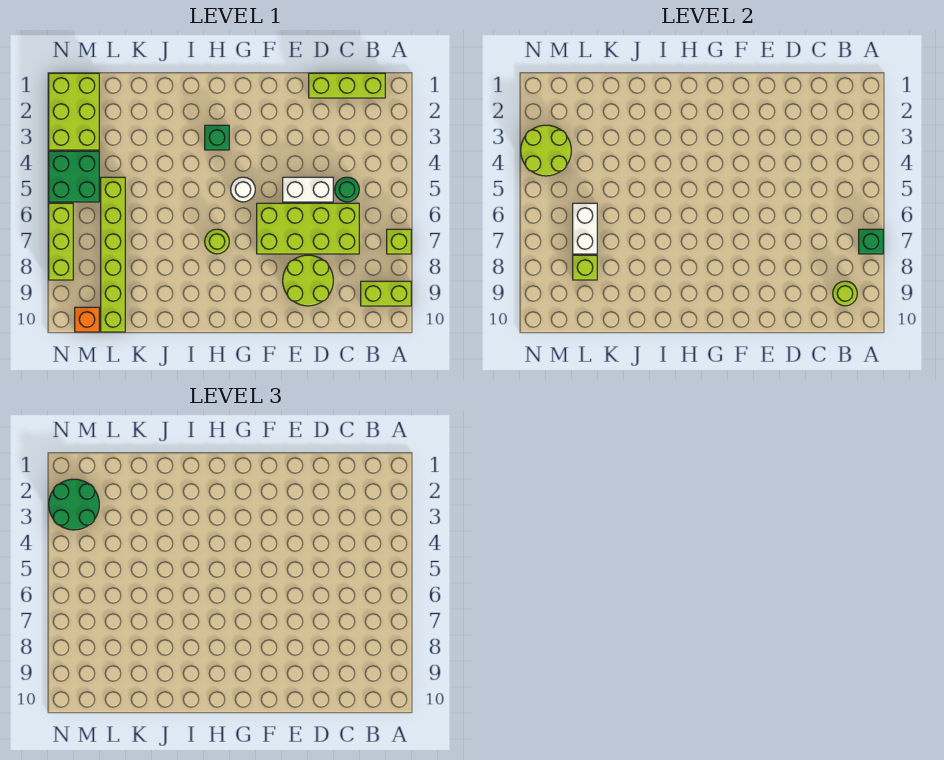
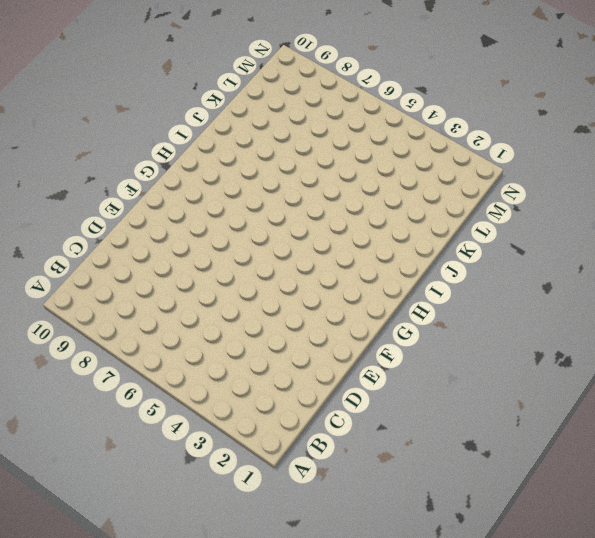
none -> lime 1x1 brick [387,229,411,254]
none -> lime 1x2 brick [361,281,411,306]
none -> lime 1x3 brick [309,73,385,98]

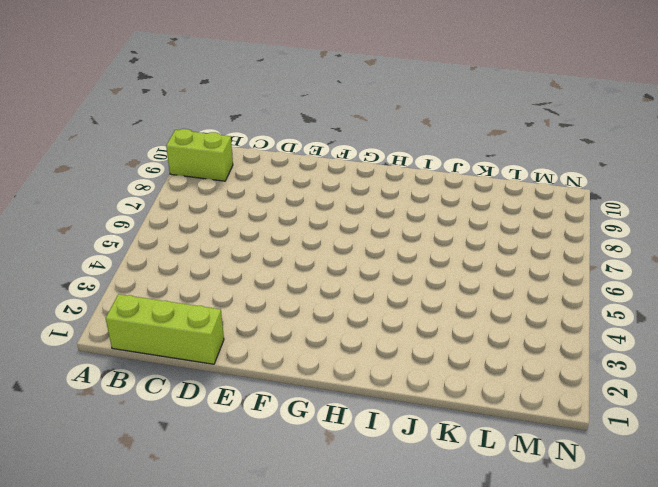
none -> lime 1x1 brick [387,229,411,254]
none -> green 1x1 round brick [335,177,359,202]
none -> lime 2x4 brick [257,203,359,254]

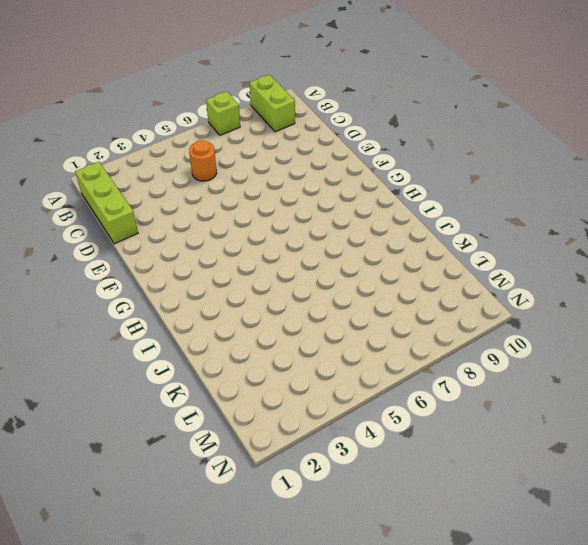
orange 1x1 round brick [189,140,217,181] -> green 1x1 round brick [335,177,359,202]
none -> lime 2x4 brick [257,203,359,254]
none -> white 1x2 brick [283,177,333,202]
none -> lime 2x2 round brick [283,255,333,306]

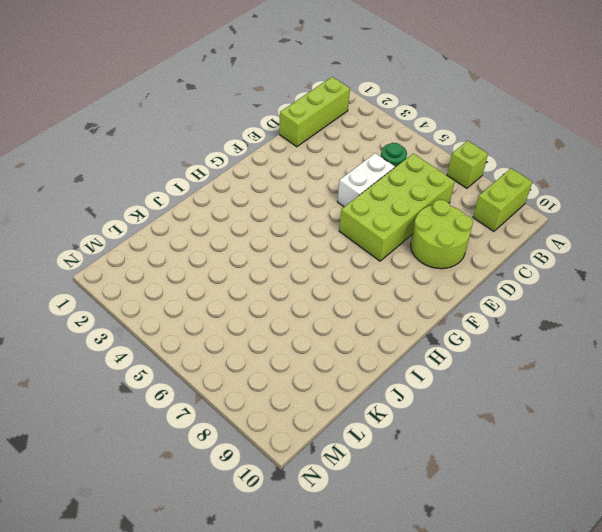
none -> white 1x1 round brick [231,177,255,202]
none -> green 1x1 brick [205,125,229,150]
none -> lime 1x1 round brick [205,229,229,254]

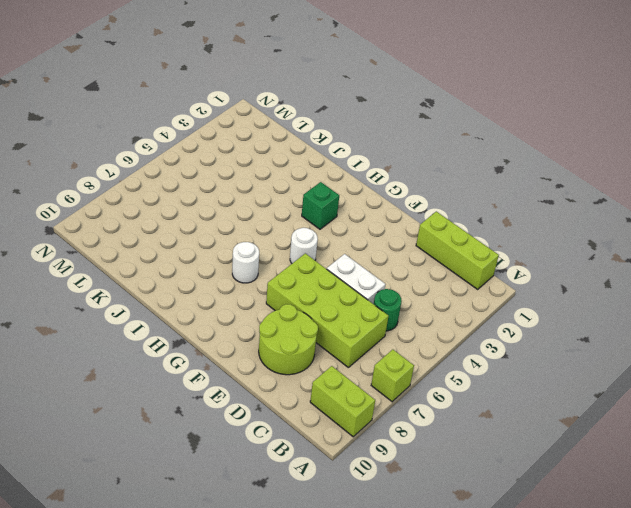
white 1x1 round brick [232,242,259,283] -> lime 1x1 round brick [205,229,229,254]
none -> lime 1x6 brick [101,177,125,332]
none -> lime 2x3 brick [49,73,99,150]
none -> green 2x2 brick [49,151,99,202]

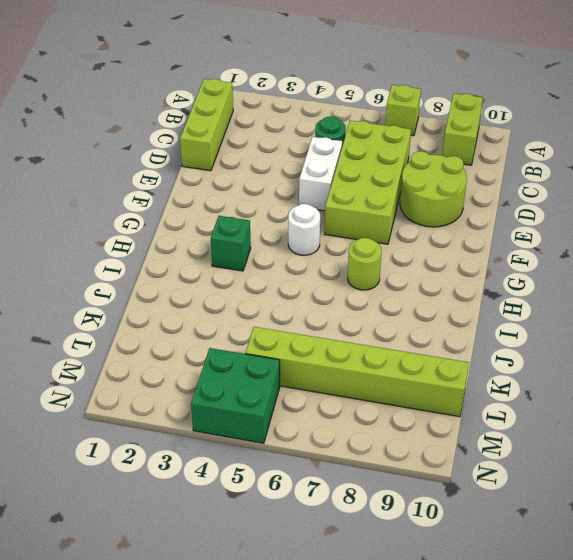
none -> lime 2x3 brick [49,73,99,150]
none -> orange 1x1 brick [75,307,99,332]
none -> lime 1x3 brick [49,203,73,280]

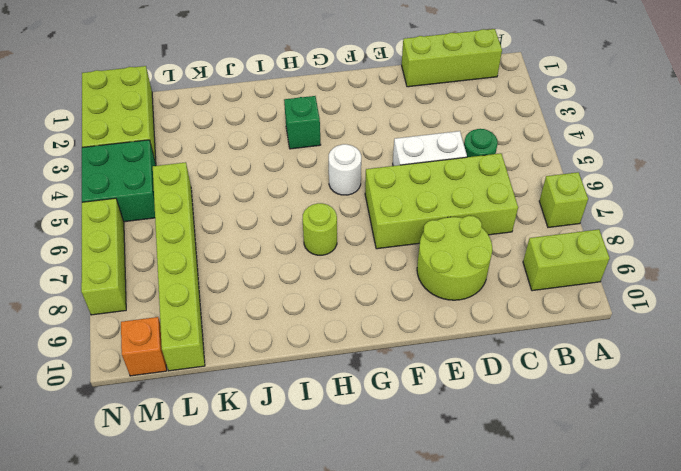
none -> green 1x1 brick [859,229,883,254]
none -> lime 1x1 round brick [833,281,857,306]
none -> white 1x2 brick [573,203,597,254]

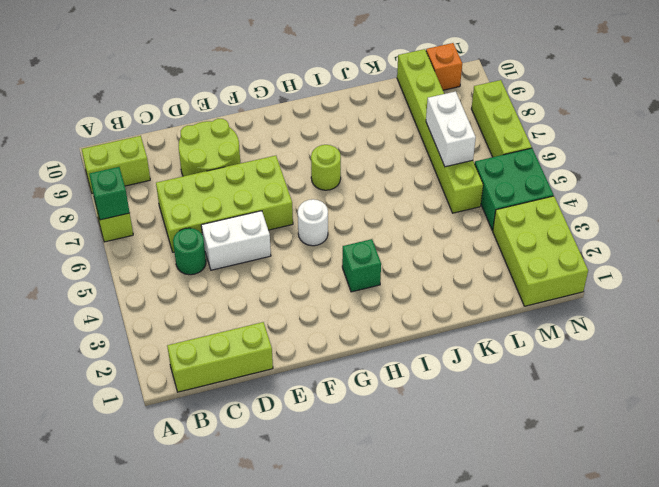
none -> lime 1x1 round brick [833,281,857,306]
none -> lime 1x1 brick [573,255,597,280]
none -> lime 2x2 round brick [521,125,571,176]

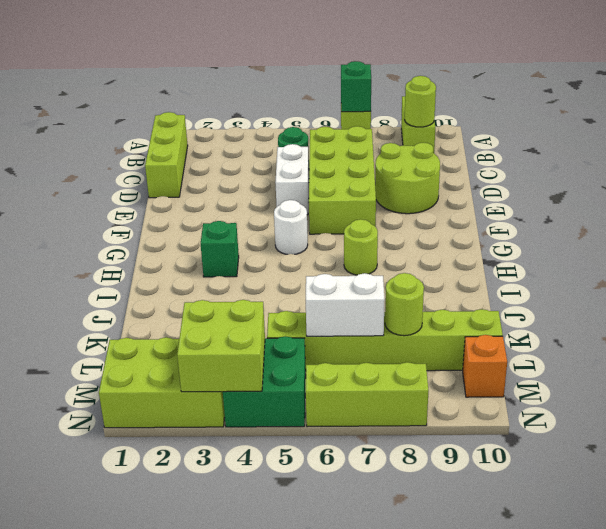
lime 1x1 round brick [385,273,424,336] -> lime 1x1 brick [573,255,597,280]
lime 2x2 brick [177,300,265,392] -> lime 2x2 round brick [521,125,571,176]
none -> green 2x2 round brick [49,479,99,530]

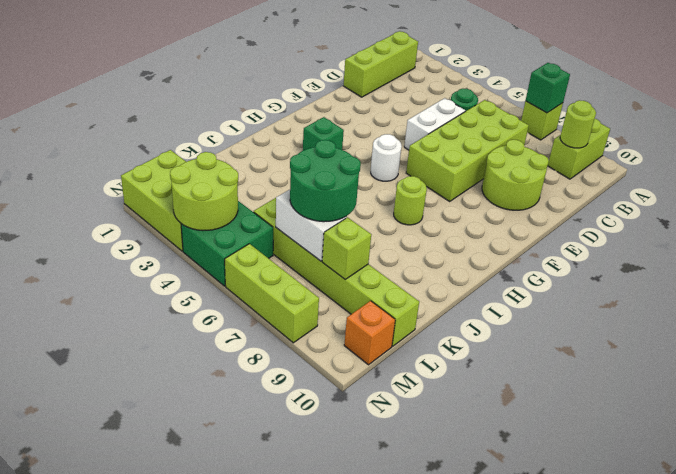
green 2x2 round brick [290,140,361,222] -> green 2x2 round brick moved to [49,479,99,530]

